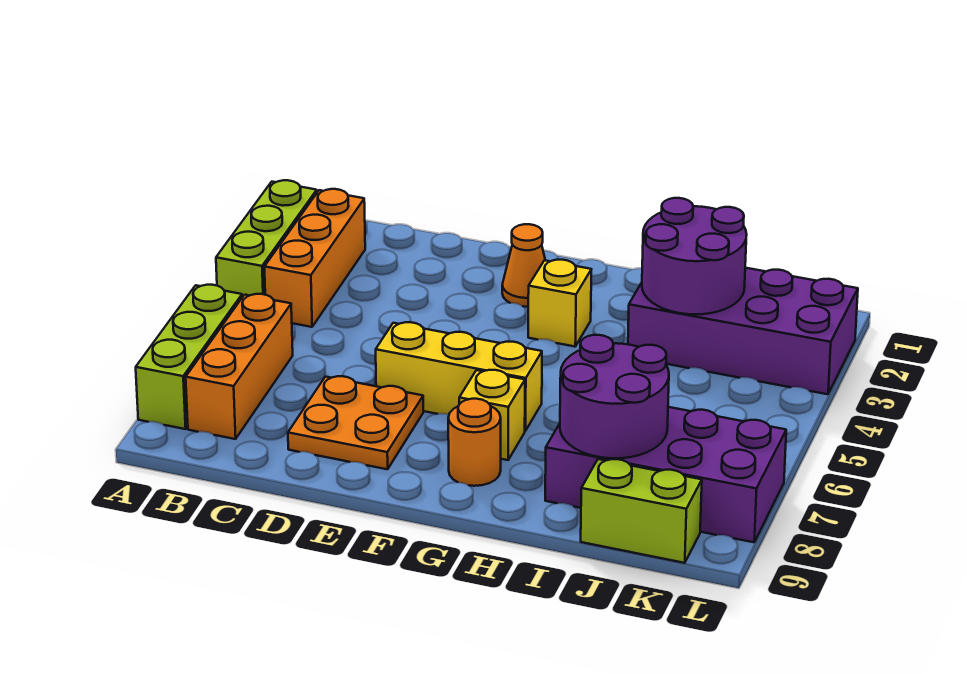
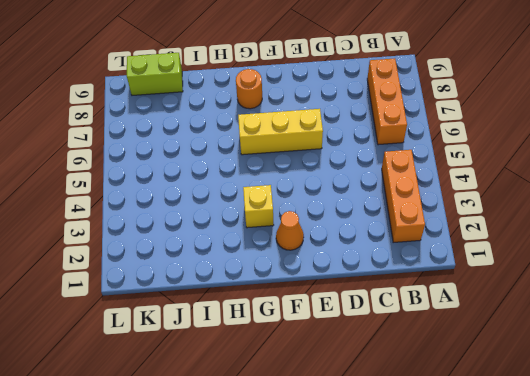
none -> lime 1x3 brick [216,180,317,297]
none -> lime 1x3 brick [136,285,242,429]
none -> orange 2x2 plate [288,376,423,469]

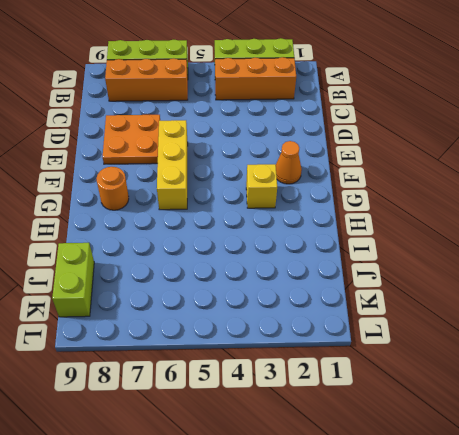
none -> yellow 1x1 brick [459,370,525,460]
none -> purple 2x4 brick [628,268,858,394]
none -> purple 2x4 brick [545,407,786,542]

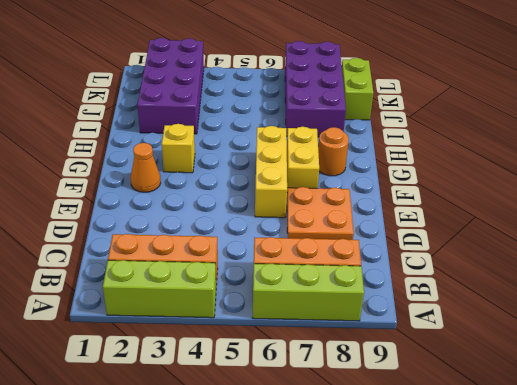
yellow 1x2 brick [287,127,319,188] -> yellow 1x1 brick [459,370,525,460]
none -> purple 2x2 round brick [642,198,747,314]
none -> purple 2x2 round brick [560,335,669,458]

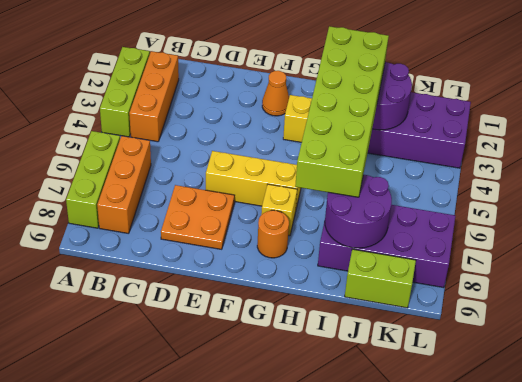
lime 2x6 brick [295,26,389,197] -> none

